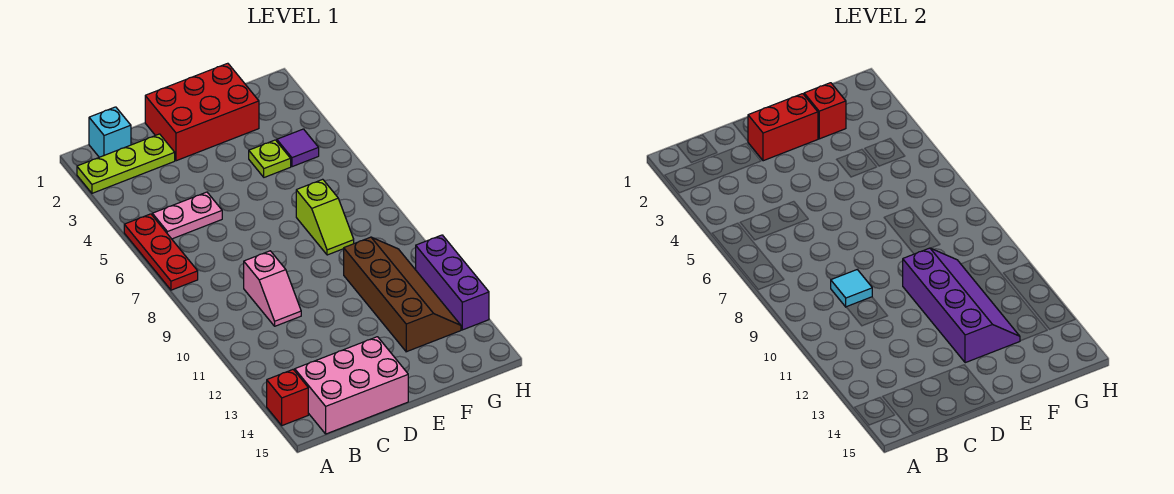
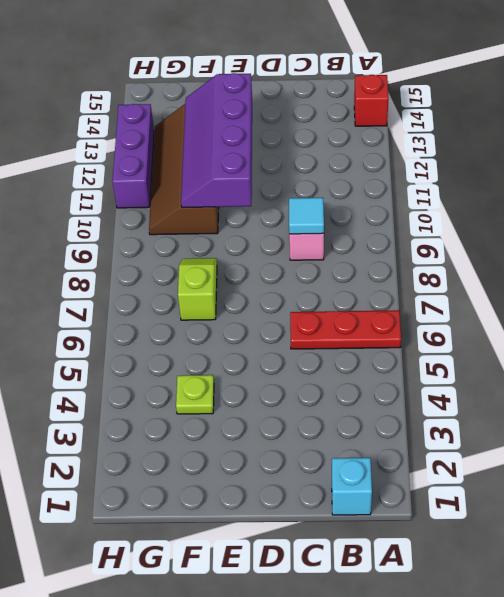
red 1x3 plate [290,310,401,349] -> red 1x3 plate turned to [124,214,198,290]
none -> lime 1x3 plate [77,134,175,193]
none -> pink 1x2 plate [152,192,222,239]
none -> pink 2x3 brick [295,337,408,434]

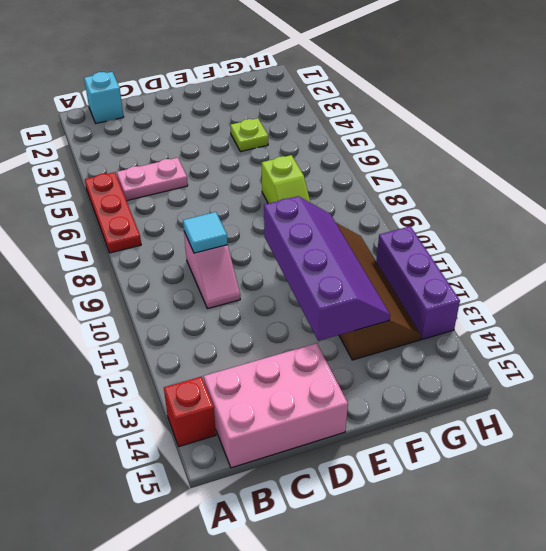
none -> lime 1x3 plate [77,134,175,193]
none -> red 2x3 brick [145,63,259,161]
none -> purple 1x1 tile [277,129,319,167]

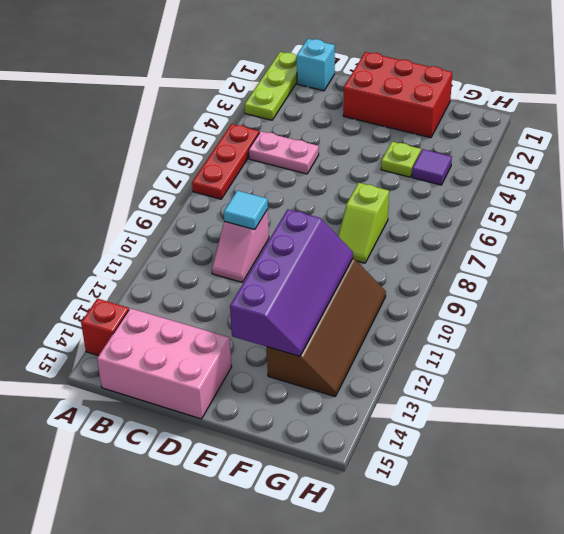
lime 1x3 plate [245,52,297,120] -> lime 1x3 plate turned to [77,134,175,193]
none -> purple 1x3 brick [416,235,489,330]
none -> red 1x2 brick [748,94,818,161]
none -> red 1x1 brick [804,83,846,139]

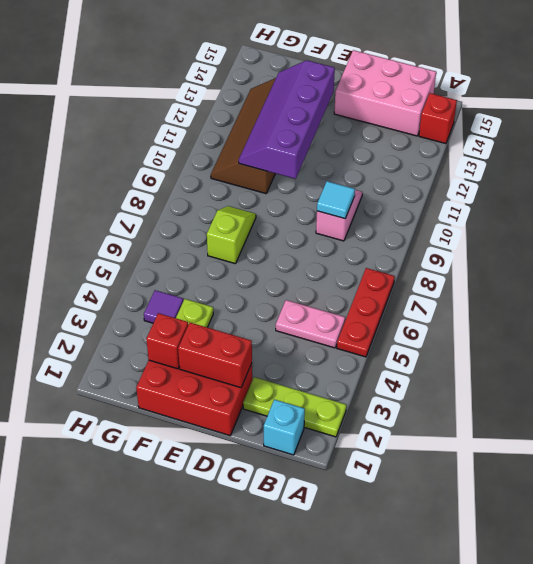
none -> purple 1x3 brick [416,235,489,330]

